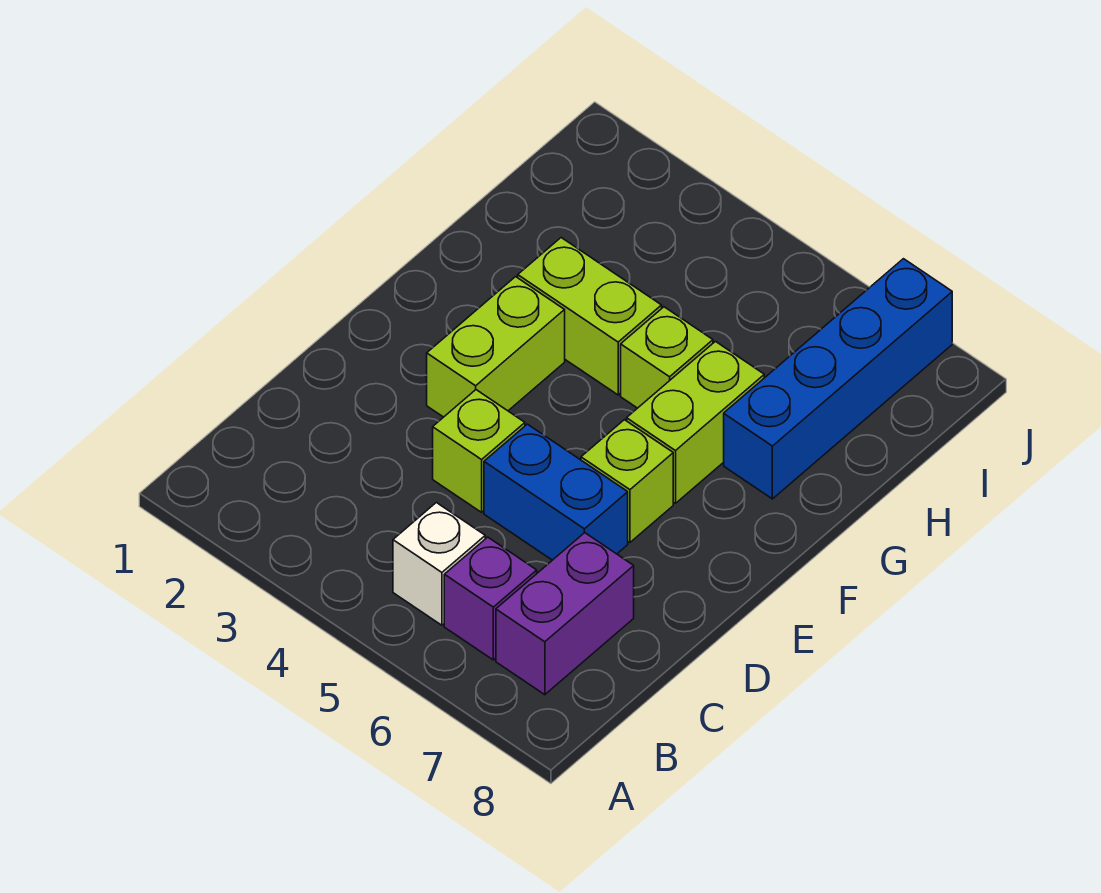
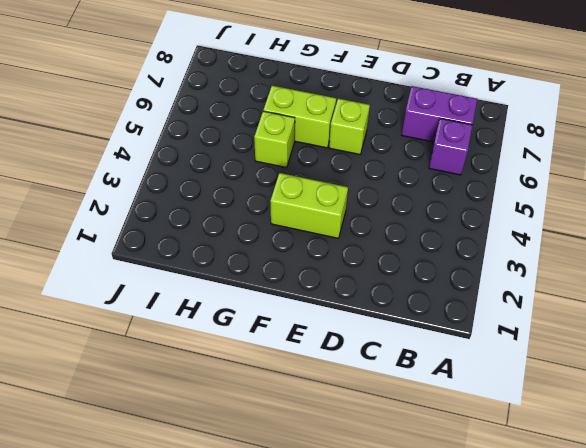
none -> white 1x1 brick [393,503,485,625]
none -> lime 1x1 brick [433,390,525,512]

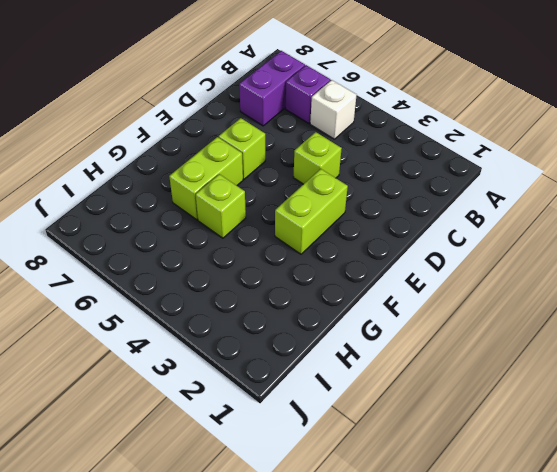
none -> blue 1x2 brick [484,424,628,560]
none -> lime 1x2 brick [518,238,662,395]

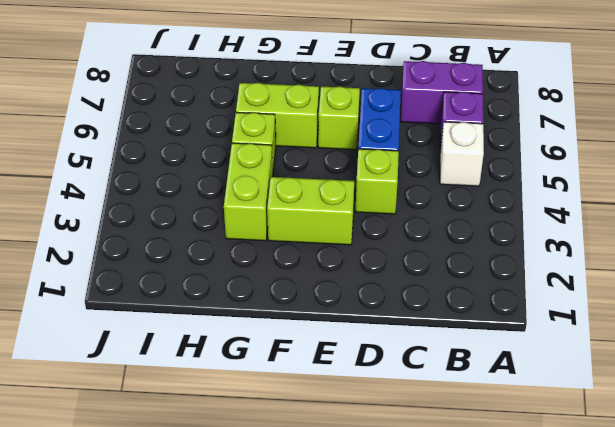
none -> blue 1x4 brick [724,259,952,499]

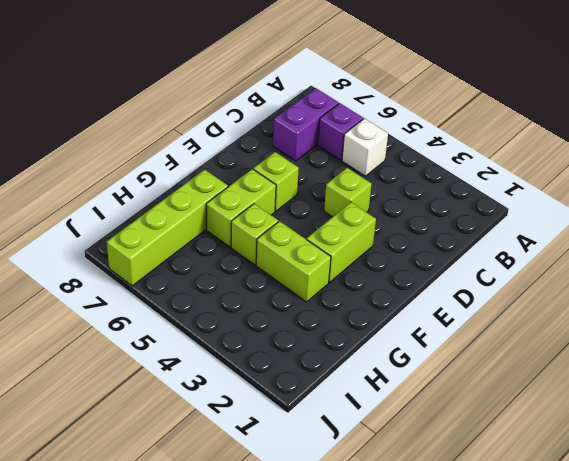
lime 1x4 brick [107,170,228,286] -> blue 1x4 brick [724,259,952,499]
none -> blue 1x2 brick [484,424,628,560]

